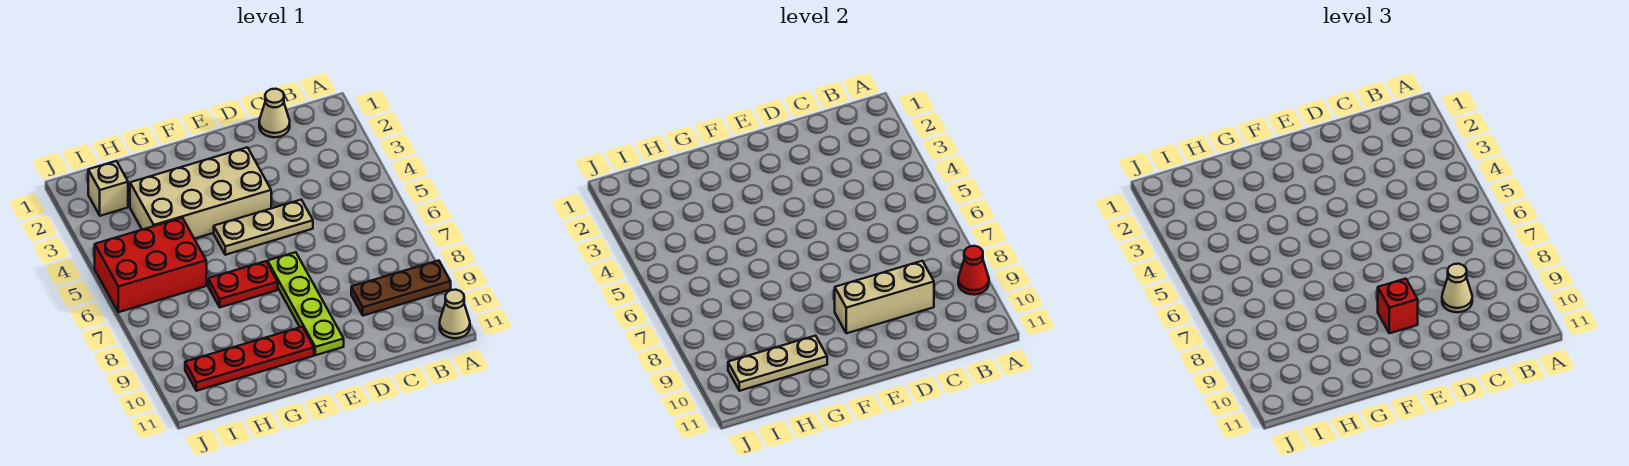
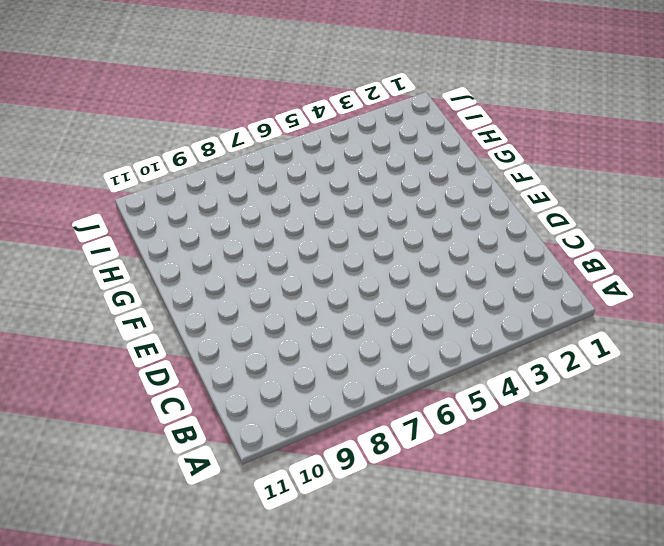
none -> brown 1x3 plate [351,260,451,316]
none -> tan 1x1 cone [440,290,470,338]
none -> tan 1x1 cone [259,89,290,137]

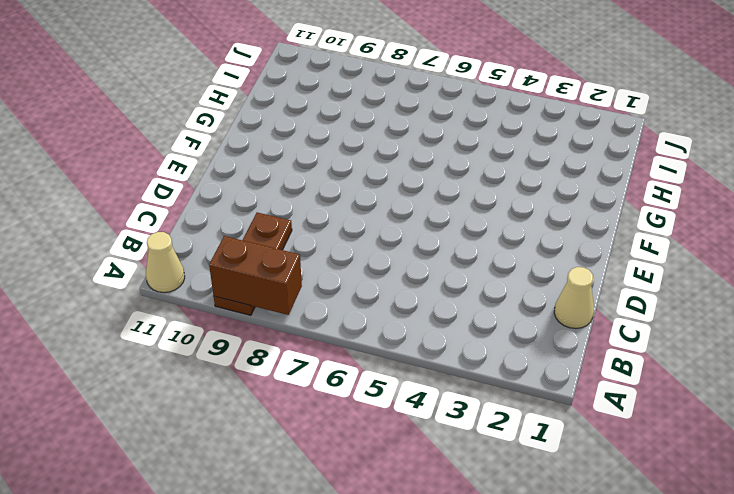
brown 1x2 brick [209,236,302,315] -> red 1x1 cone [958,246,989,295]
none -> tan 1x3 plate [214,200,313,255]
none -> tan 2x4 brick [130,147,271,239]
none -> lime 1x4 plate [268,252,344,355]

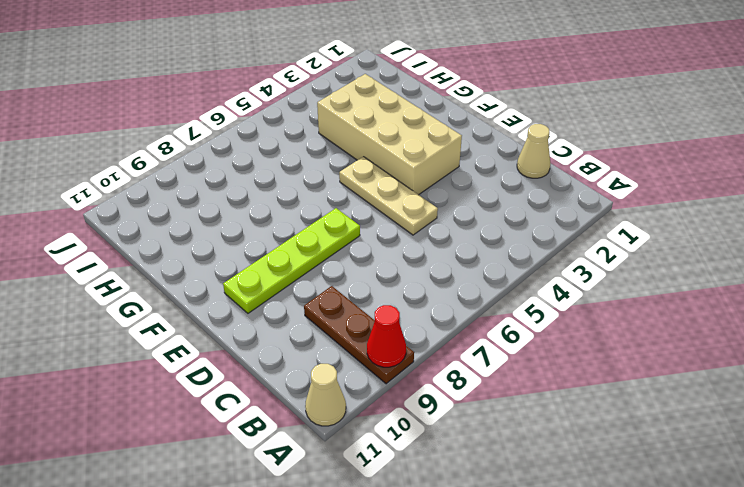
none -> red 1x2 plate [208,261,278,307]
none -> red 1x4 plate [185,327,314,391]
none -> red 2x3 brick [95,218,206,312]

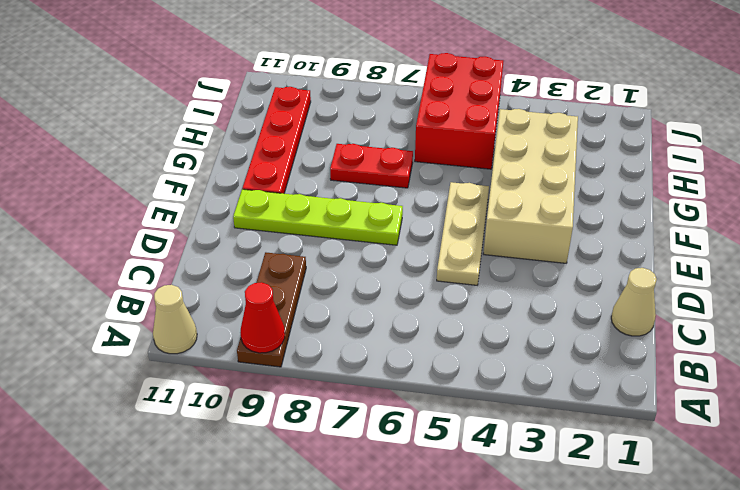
red 1x2 plate [330,144,413,188] -> red 1x2 plate turned to [208,261,278,307]
none -> tan 1x1 brick [88,161,128,216]
none -> tan 1x3 brick [835,261,934,333]
none -> tan 1x3 plate [728,336,827,391]

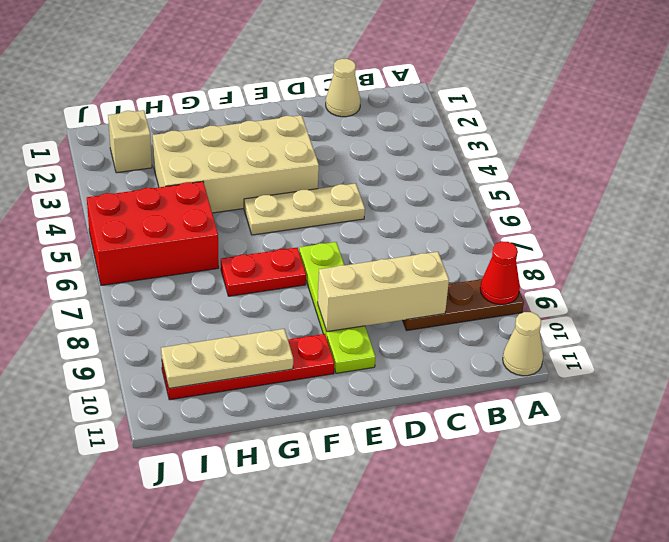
none -> tan 1x1 cone [1442,264,1472,312]
none -> red 1x1 brick [1378,279,1418,333]

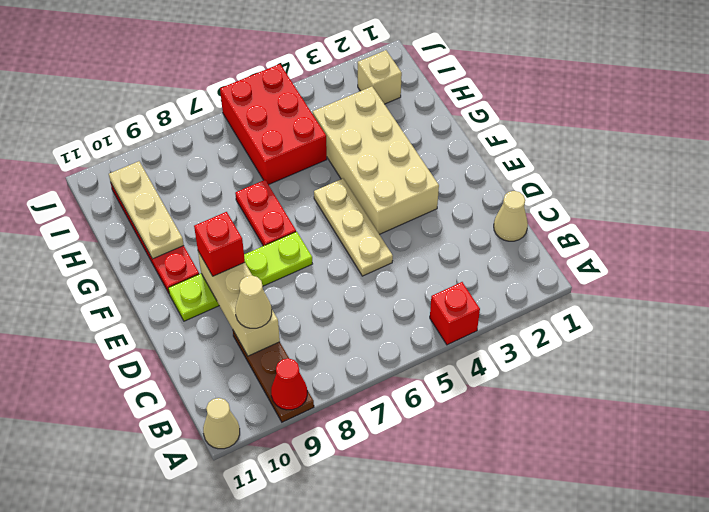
red 1x1 brick [430,282,480,345] -> none

